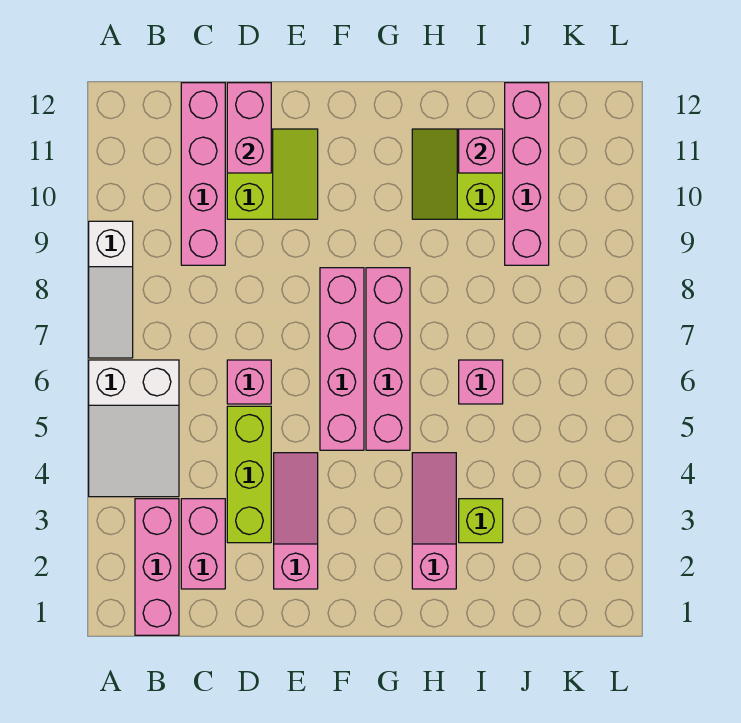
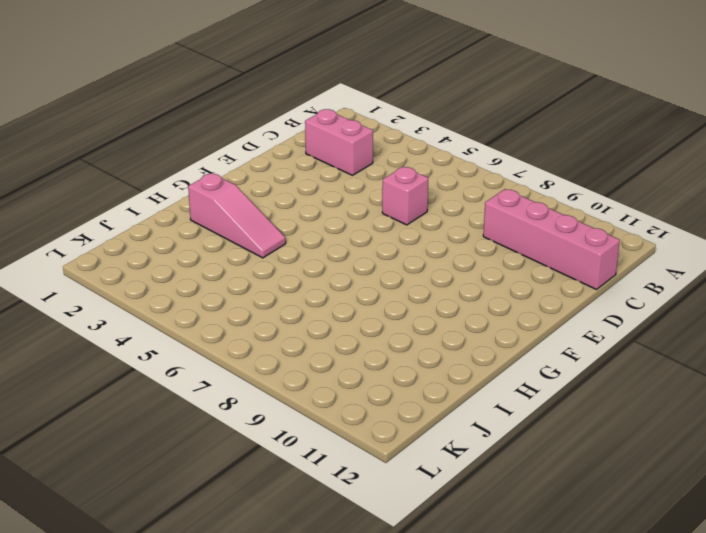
none -> white 2x3 slope [89,360,179,497]
none -> white 1x3 slope [89,221,133,358]
none -> pink 1x3 brick [135,499,179,635]

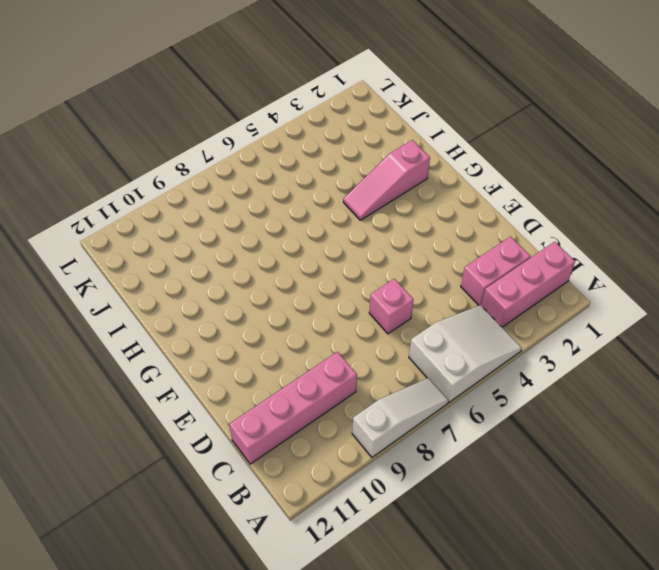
none -> lime 1x3 brick [227,406,271,543]
none -> lime 2x2 slope [227,129,318,219]
none -> pink 1x3 slope [274,453,318,589]

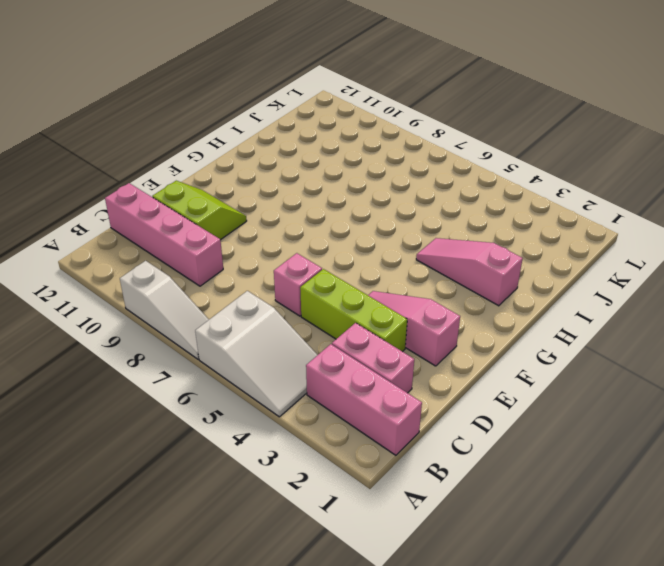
none -> pink 1x4 brick [320,268,364,450]
none -> pink 1x4 brick [366,268,410,450]
none -> lime 2x2 slope [412,129,503,219]

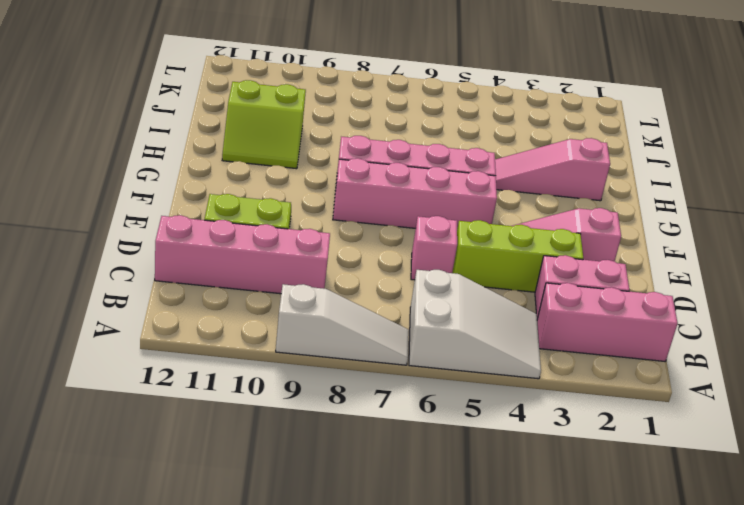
none -> lime 1x1 brick [459,499,503,543]
none -> pink 1x1 brick [459,360,503,404]
none -> pink 1x4 brick [505,83,549,265]

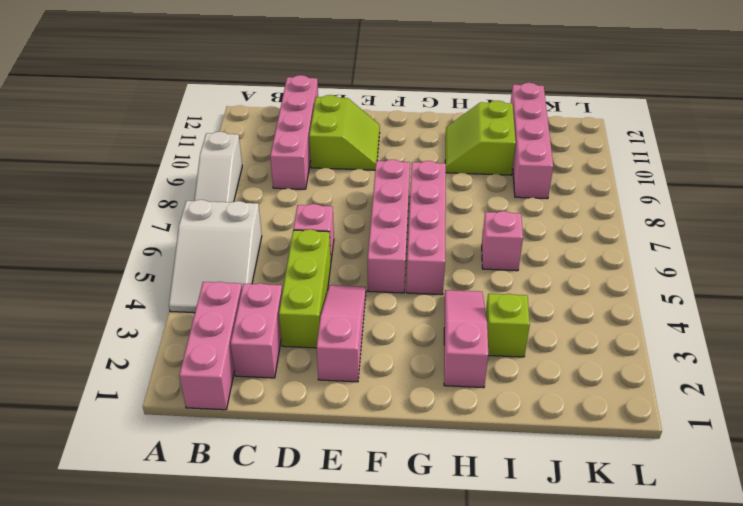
none -> pink 1x2 brick [227,83,271,173]
none -> pink 1x1 brick [459,129,503,173]

